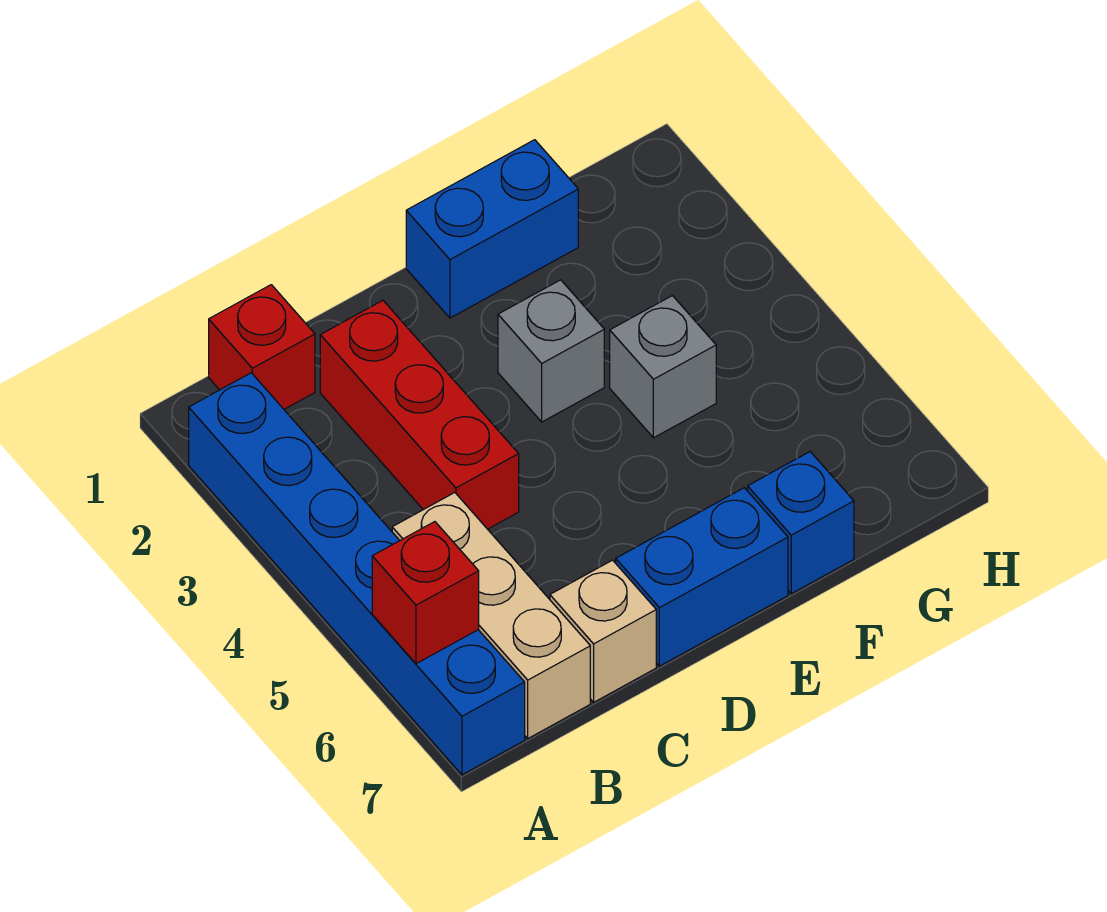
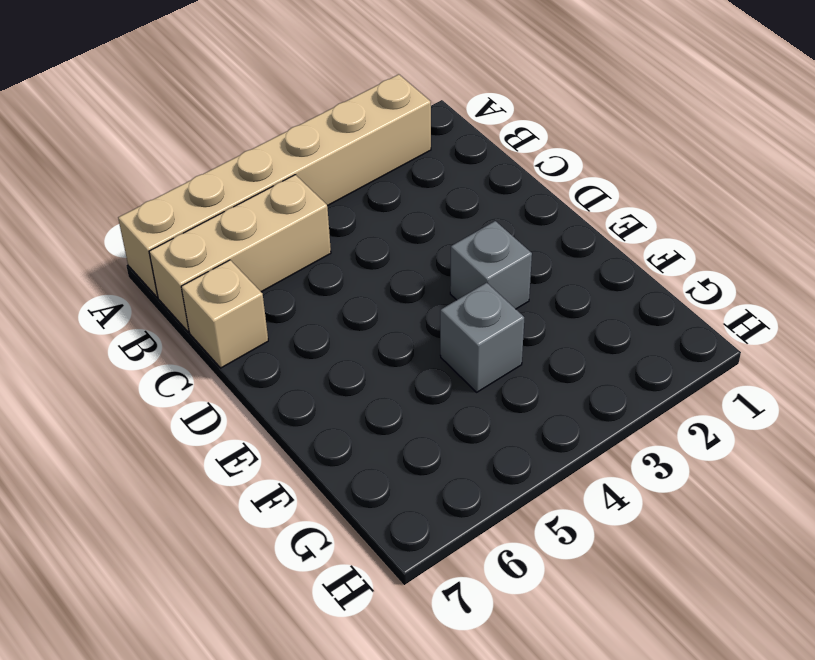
tan 1x6 brick [118,74,431,297] -> blue 1x6 brick [189,373,525,775]
none -> red 1x1 brick [209,285,315,409]
none -> red 1x3 brick [320,300,519,529]

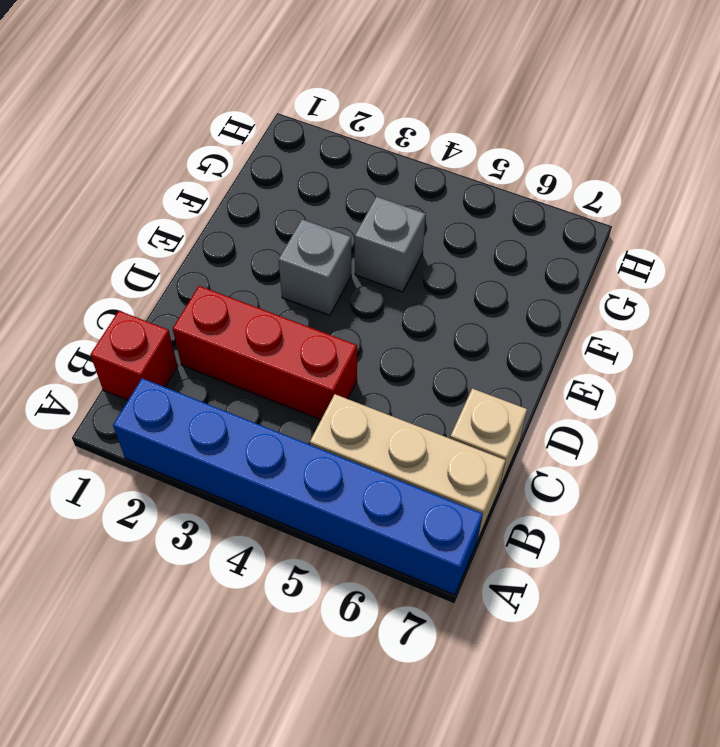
none -> blue 1x2 brick [616,488,788,666]
none -> blue 1x2 brick [406,140,578,318]

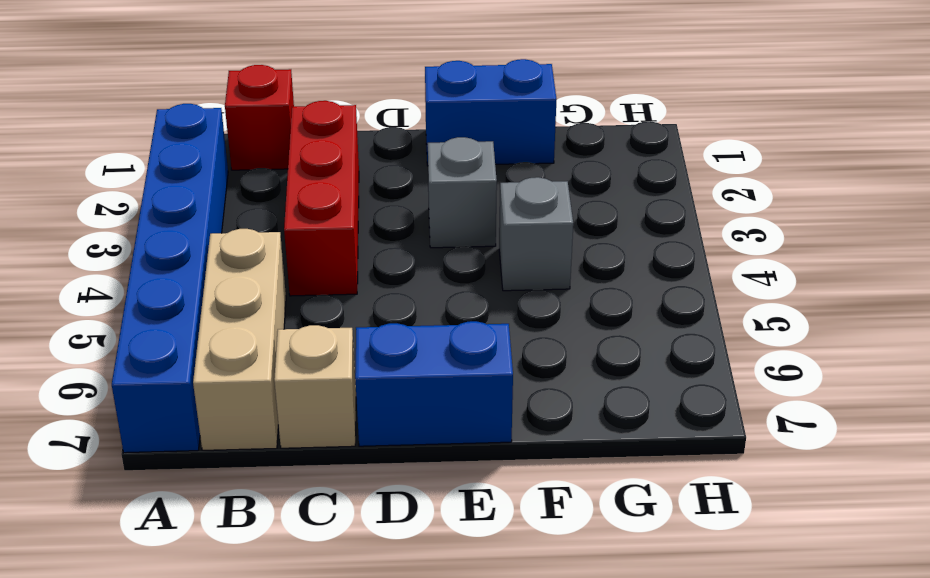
none -> blue 1x1 brick [748,452,854,594]
none -> red 1x1 brick [372,522,479,664]

